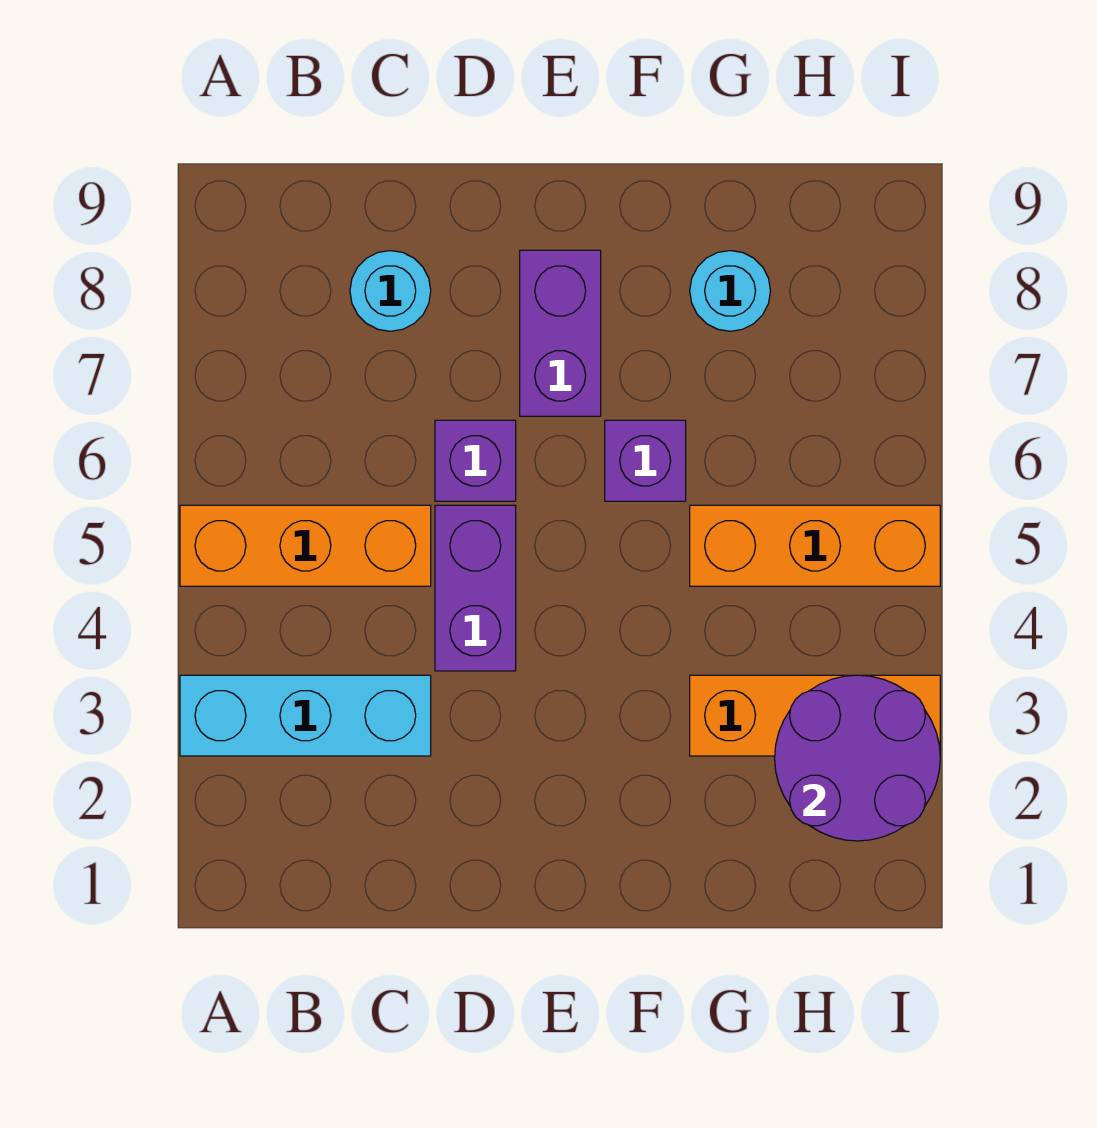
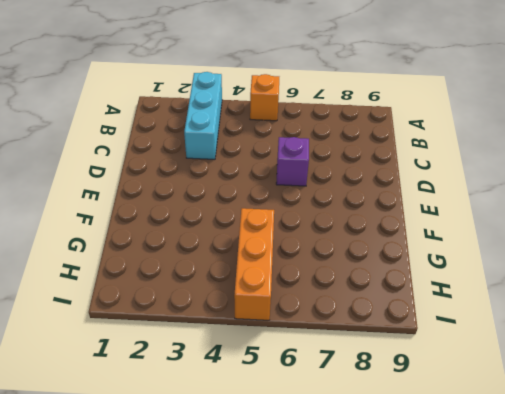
orange 1x1 brick [250,74,279,121] -> orange 1x3 brick [180,505,431,586]
none -> cyan 1x1 round brick [350,251,431,331]
none -> purple 1x2 brick [435,505,516,671]

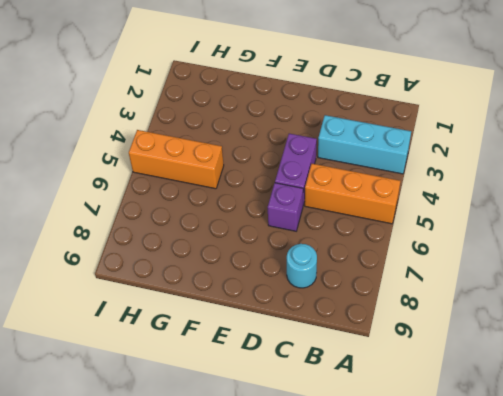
none -> purple 1x2 brick [520,250,601,416]
none -> purple 1x1 brick [605,420,686,501]

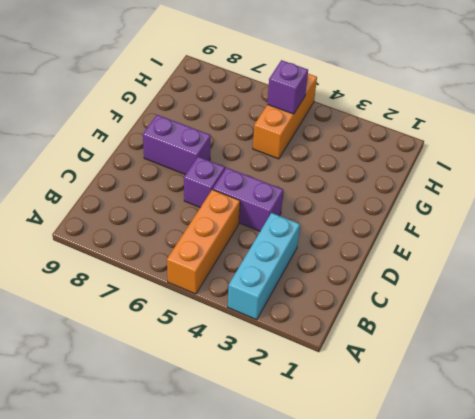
purple 1x1 brick [267,60,308,114] -> purple 1x1 brick moved to [605,420,686,501]
none -> cyan 1x1 round brick [350,251,431,331]
none -> orange 1x3 brick [690,675,940,756]

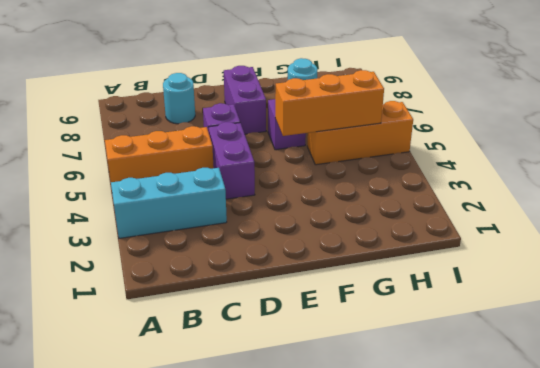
orange 1x3 brick [275,70,384,136] -> orange 1x3 brick moved to [690,675,940,756]
none -> purple 2x2 round brick [775,675,940,841]

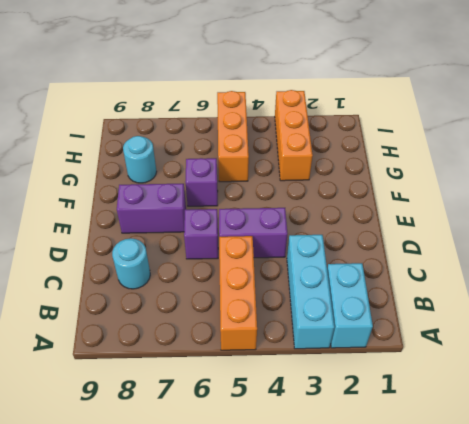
cyan 1x2 brick [327,263,373,348] -> none
none -> purple 2x2 round brick [775,675,940,841]

